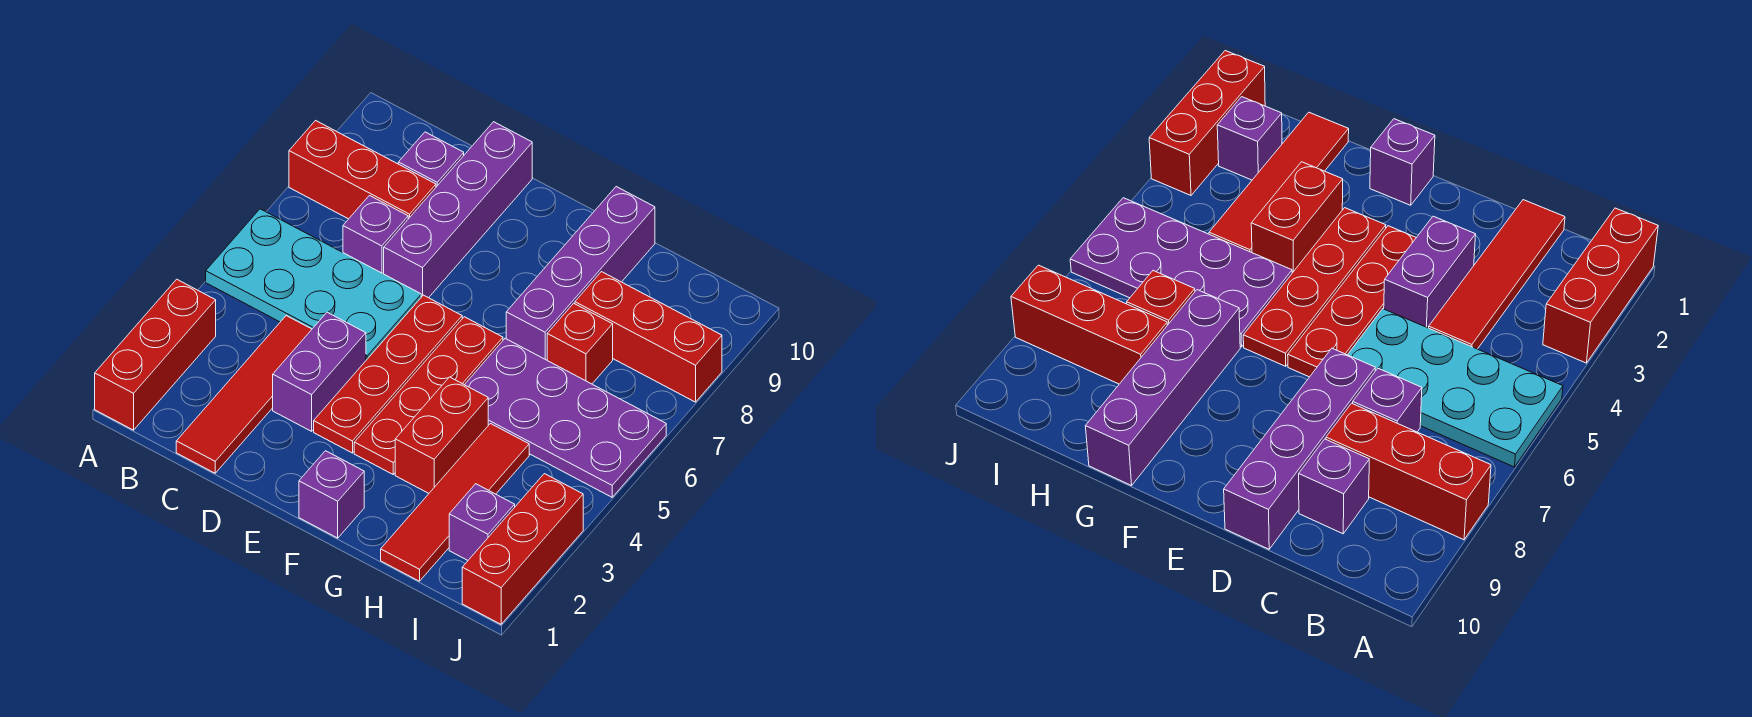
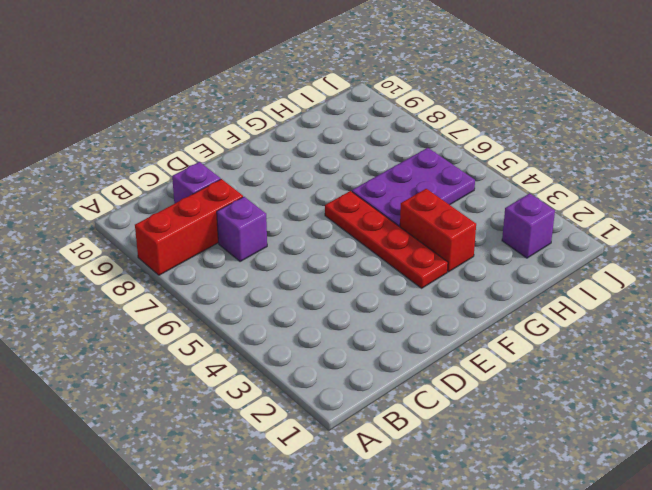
purple 2x3 plate [352,148,475,227] -> purple 2x4 plate [465,338,666,497]
none -> red 1x3 brick [95,279,216,430]
none -> cyan 2x4 plate [206,209,421,360]
none -> red 1x4 tile [176,316,312,473]

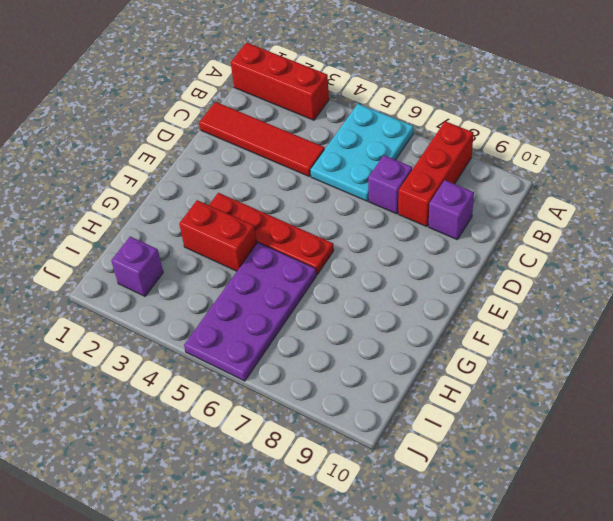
cyan 2x3 plate [310,104,413,201] -> cyan 2x4 plate [206,209,421,360]
none -> purple 1x2 brick [273,312,366,431]
none -> purple 1x4 brick [384,122,532,298]
none -> red 1x4 plate [314,295,462,453]

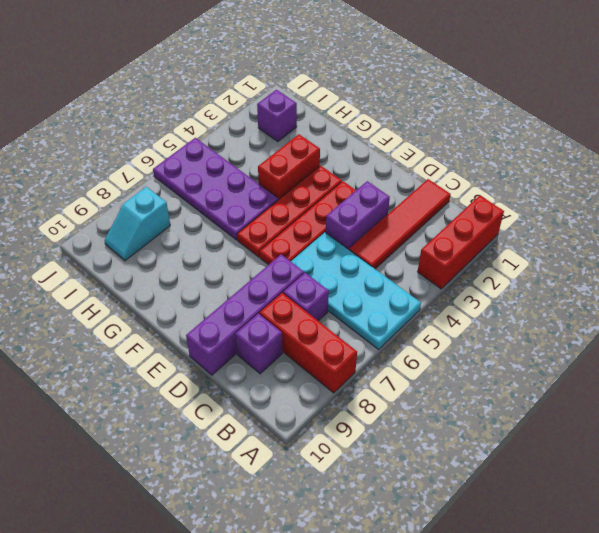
cyan 1x2 slope [105,187,170,261] -> red 1x3 brick [575,272,722,402]
none -> purple 1x1 brick [299,451,364,538]
none -> purple 1x4 brick [506,187,655,360]
none -> red 1x4 tile [381,424,529,581]

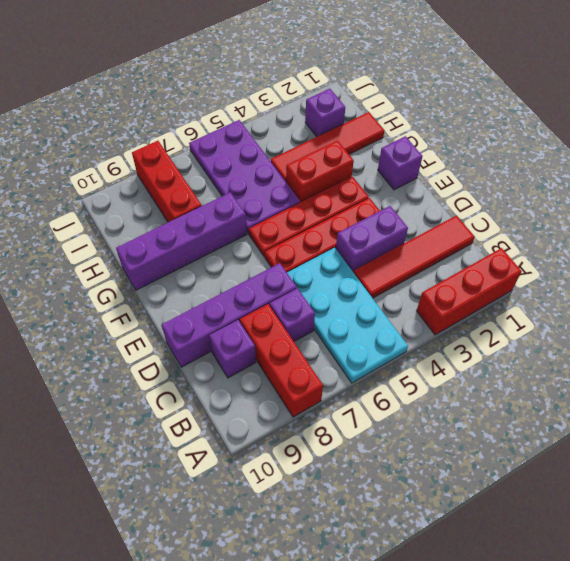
none -> red 1x1 brick [547,303,613,384]
none -> red 1x3 brick [462,474,583,624]

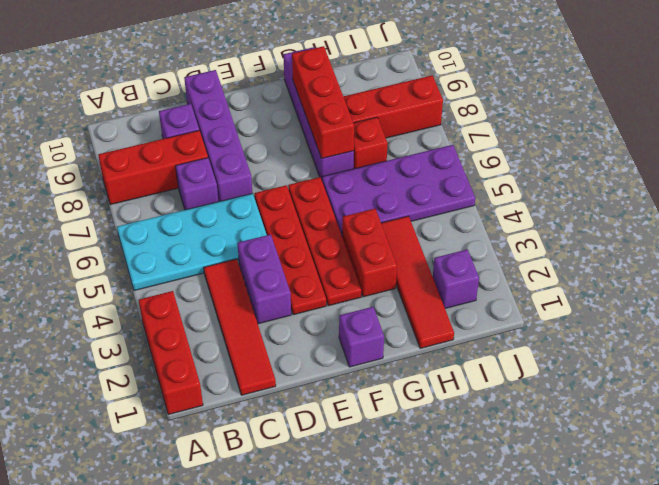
red 1x3 brick [292,46,354,158] -> red 1x3 brick moved to [462,474,583,624]

